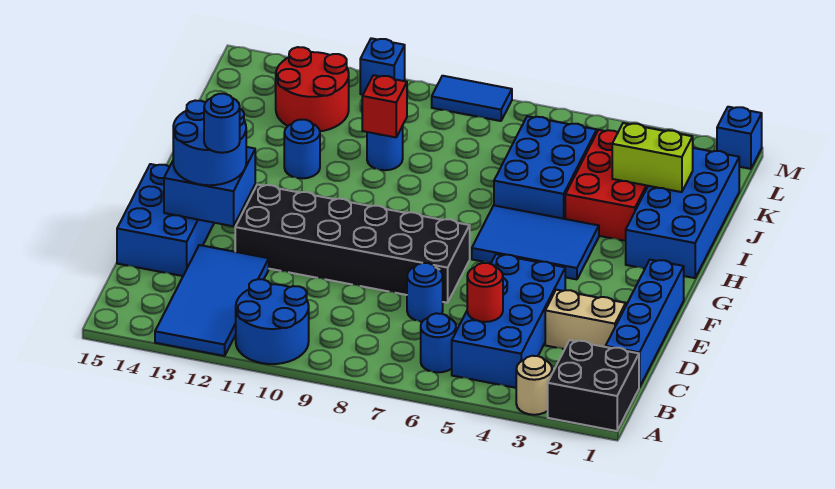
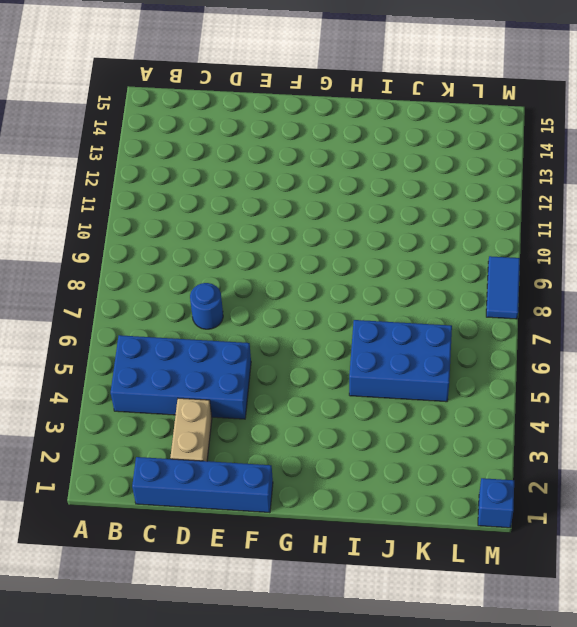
none -> black 2x2 brick [548,340,639,431]
none -> tan 1x1 round brick [516,356,552,415]
none -> blue 2x2 round brick [236,279,309,364]

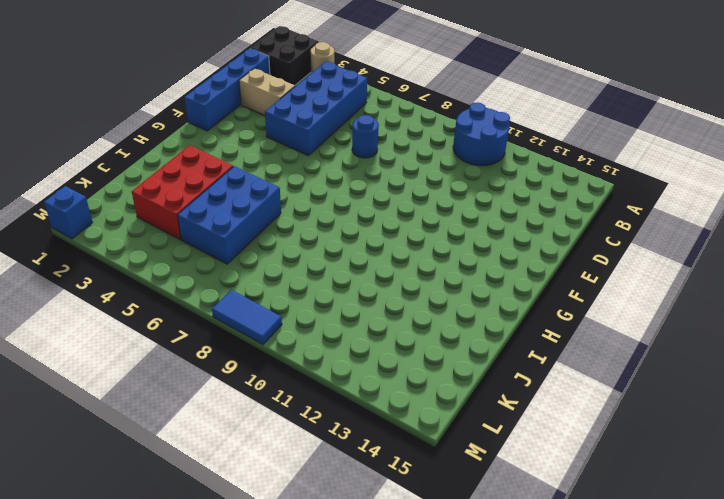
none -> blue 2x4 tile [155,245,269,356]
none -> blue 1x1 round brick [421,313,456,372]
none -> blue 2x3 brick [117,164,214,276]

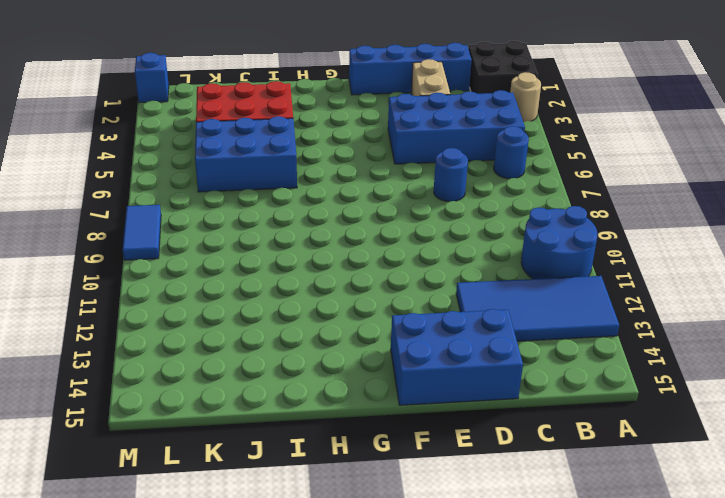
none -> black 2x6 brick [235,184,470,303]
none -> blue 2x3 tile [472,205,599,279]
none -> blue 2x4 brick [626,148,739,278]

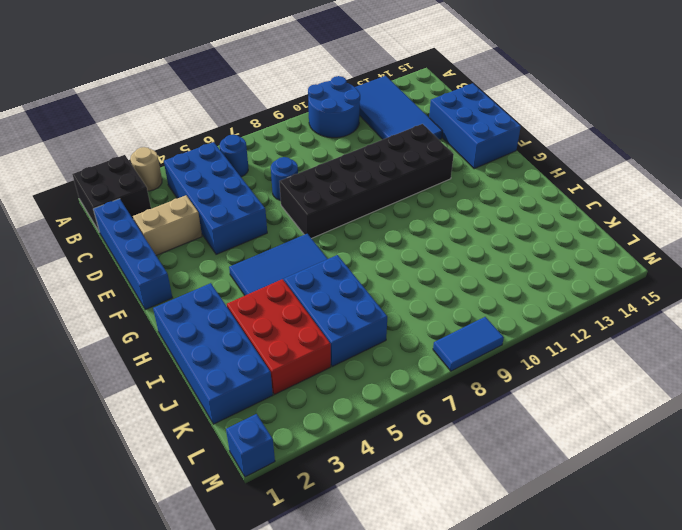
none -> blue 1x1 round brick [284,120,320,178]
none -> blue 1x1 round brick [367,126,403,170]
none -> red 2x2 round brick [276,47,349,131]

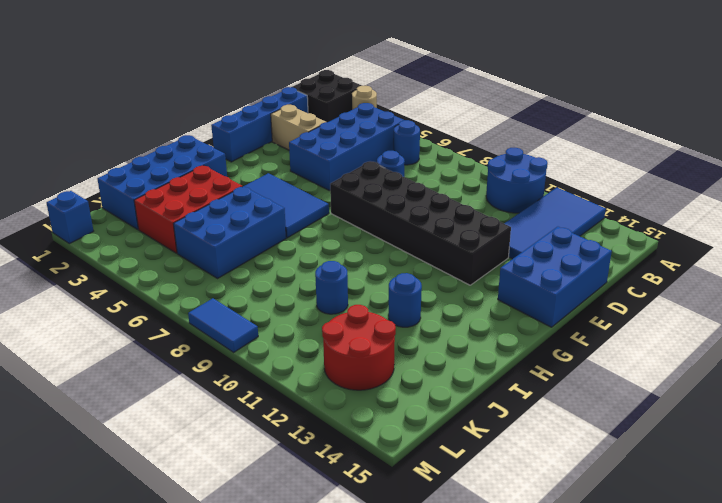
none -> blue 1x1 brick [360,38,405,95]
none -> red 1x1 round brick [467,263,503,322]
none -> blue 2x2 brick [164,147,255,226]

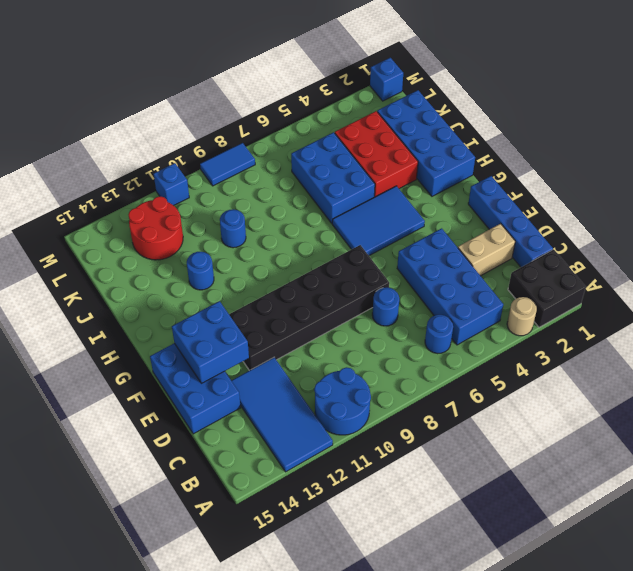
none -> red 1x1 round brick [467,263,503,322]
none -> lime 1x2 brick [612,123,693,192]
none -> red 1x1 brick [362,75,407,137]

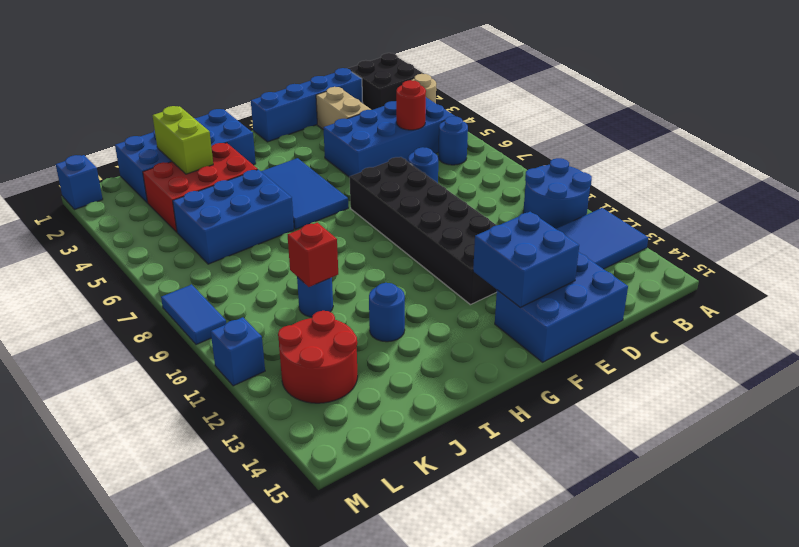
none -> blue 2x2 round brick [173,101,246,185]
none -> blue 1x1 round brick [204,94,240,153]

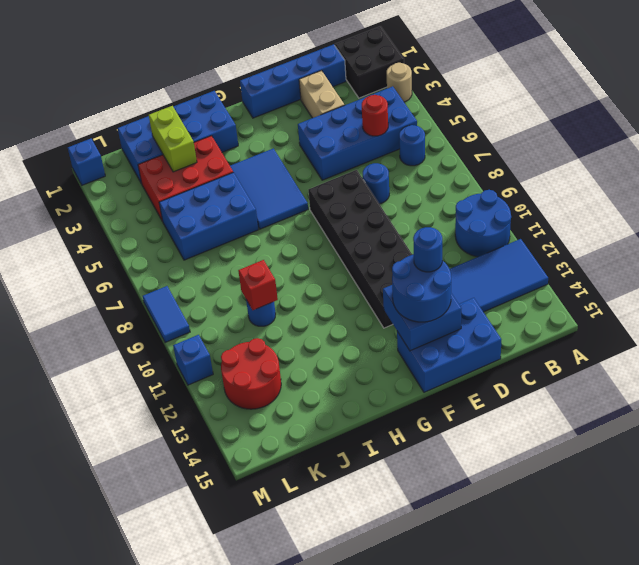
none -> blue 1x1 round brick [284,120,320,178]

